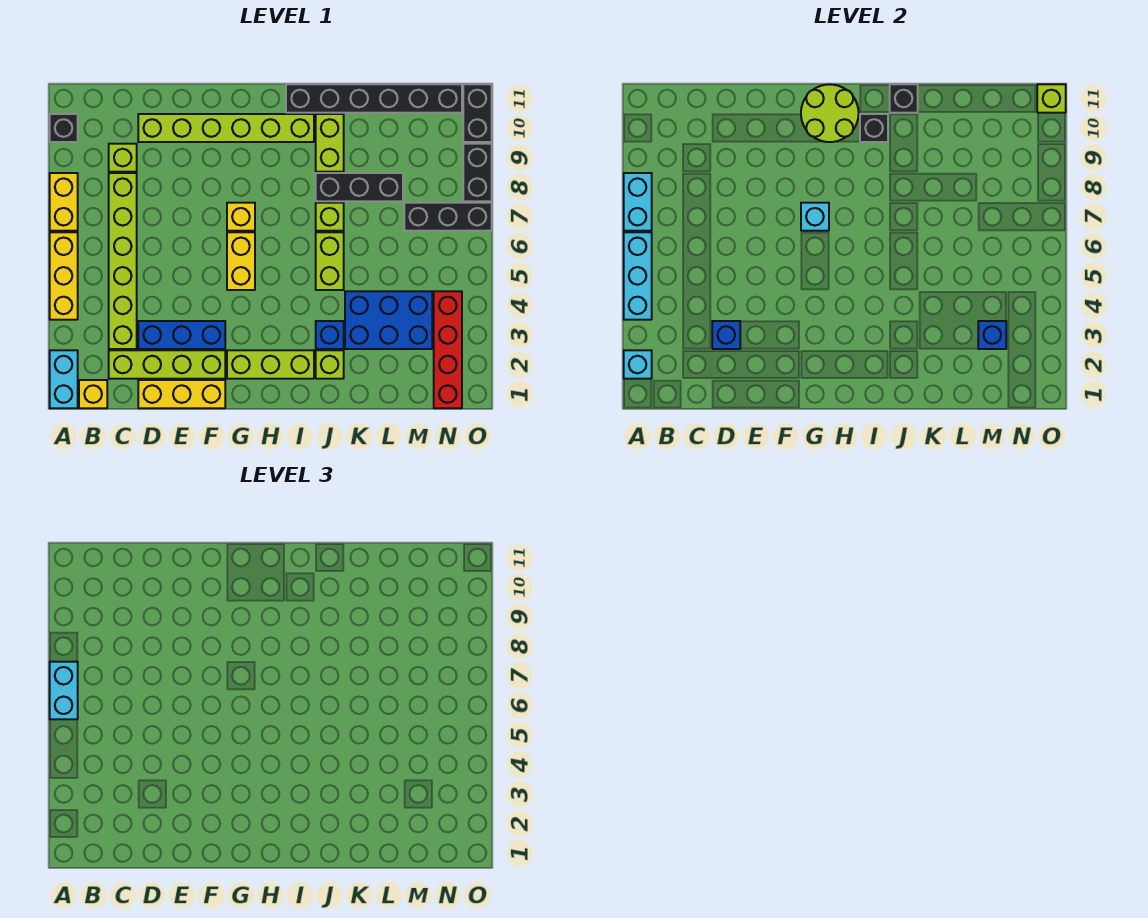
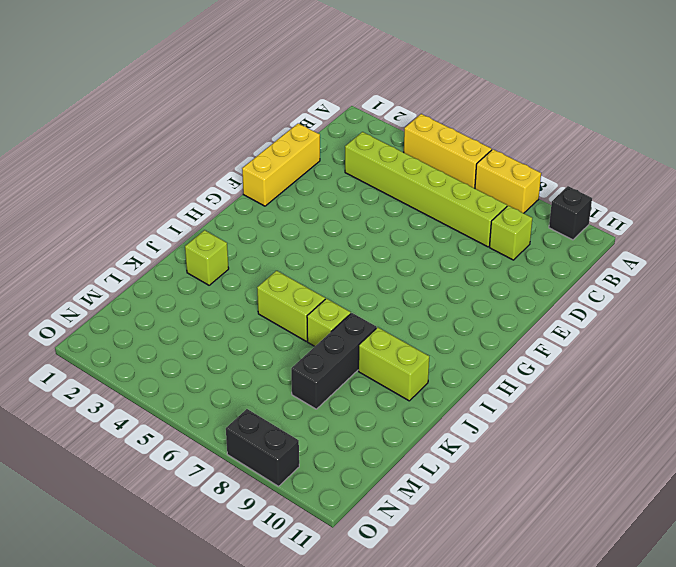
none -> cyan 1x2 brick [50,350,78,408]
none -> yellow 1x1 brick [79,380,107,408]
none -> lime 1x4 brick [109,350,225,379]
none -> blue 1x3 brick [138,321,225,349]

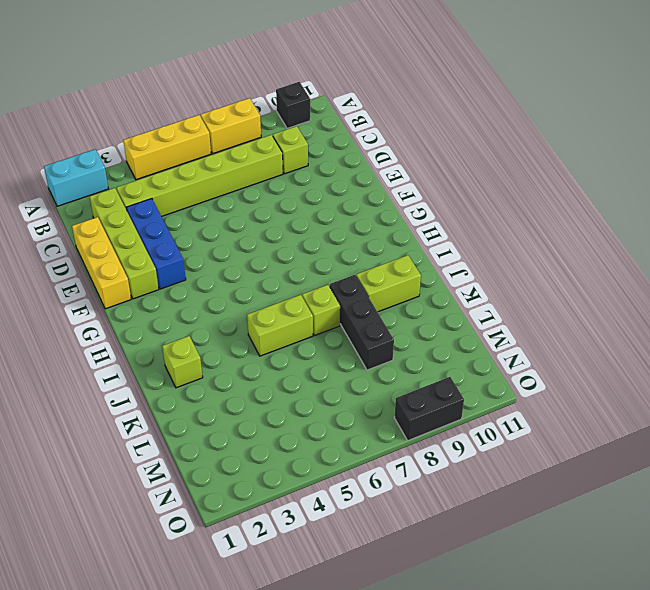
none -> yellow 1x1 brick [79,380,107,408]
none -> lime 1x6 brick [138,114,314,142]
none -> lime 1x3 brick [227,350,314,379]
none -> yellow 1x2 brick [227,232,255,290]

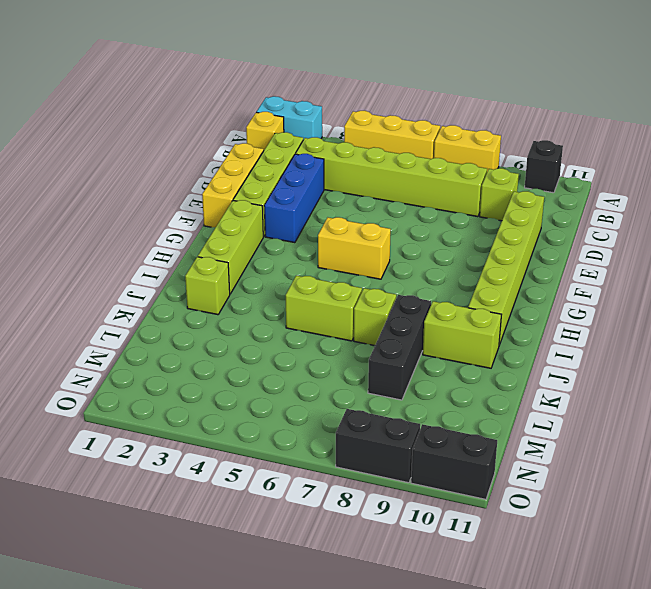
none -> yellow 1x1 brick [227,203,255,231]
none -> black 1x6 brick [286,84,462,113]
none -> blue 1x1 brick [316,321,344,349]
none -> blue 2x3 brick [345,291,432,349]

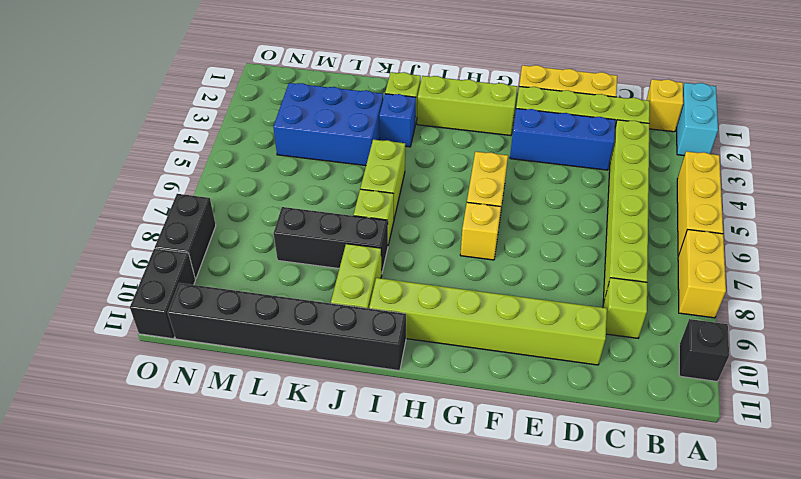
none -> black 1x3 brick [404,203,492,231]
none -> red 1x4 brick [434,291,462,408]
none -> cyan 1x1 brick [624,350,652,379]
none -> cyan 1x3 brick [624,232,652,320]

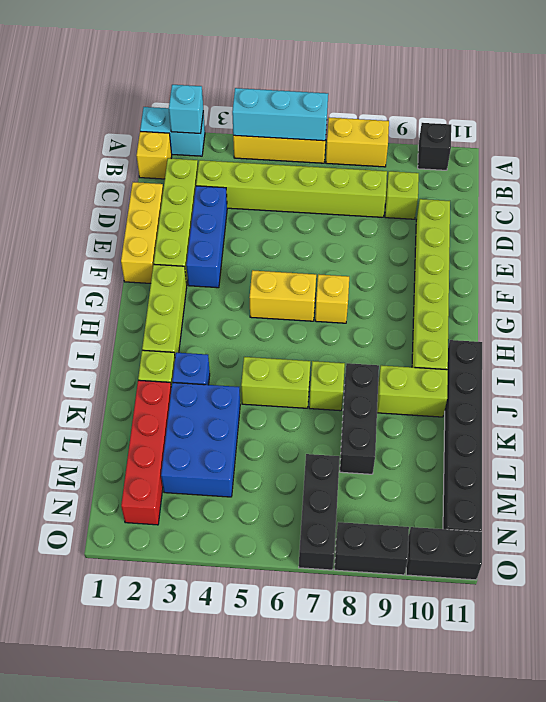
red 1x4 brick [121,380,171,525] -> red 1x4 brick turned to [434,291,462,408]
none -> cyan 1x2 brick [624,173,652,231]
none -> blue 1x1 brick [712,321,740,349]
none -> cyan 1x1 brick [801,203,829,231]
none -> lime 2x2 round brick [801,84,859,142]

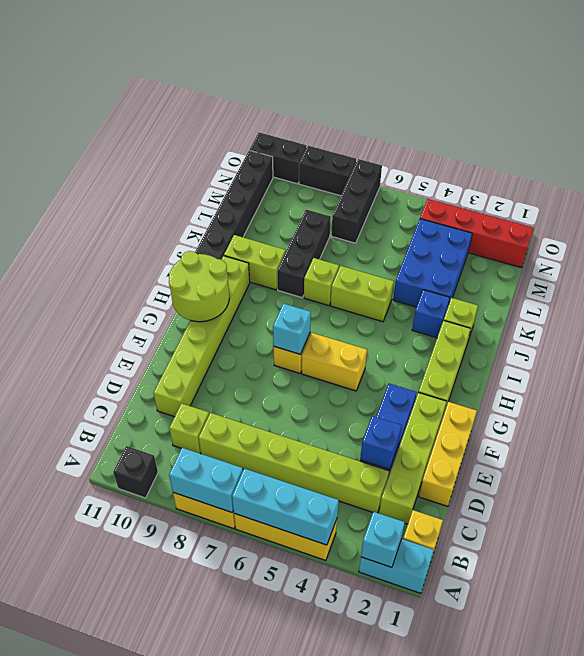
none -> black 1x1 brick [860,114,888,142]
none -> black 1x1 brick [890,84,918,113]
none -> blue 1x1 brick [978,321,1006,349]
none -> lime 1x1 brick [1037,84,1066,113]

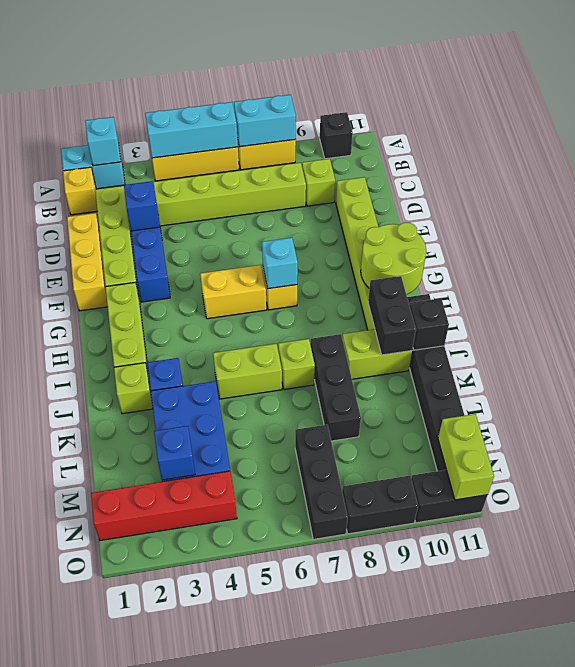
black 1x2 brick [368,276,416,355] -> black 1x1 brick [860,114,888,142]
lime 1x2 brick [438,414,494,500] -> lime 1x1 brick [1037,84,1066,113]
none -> cyan 1x2 brick [50,662,78,719]

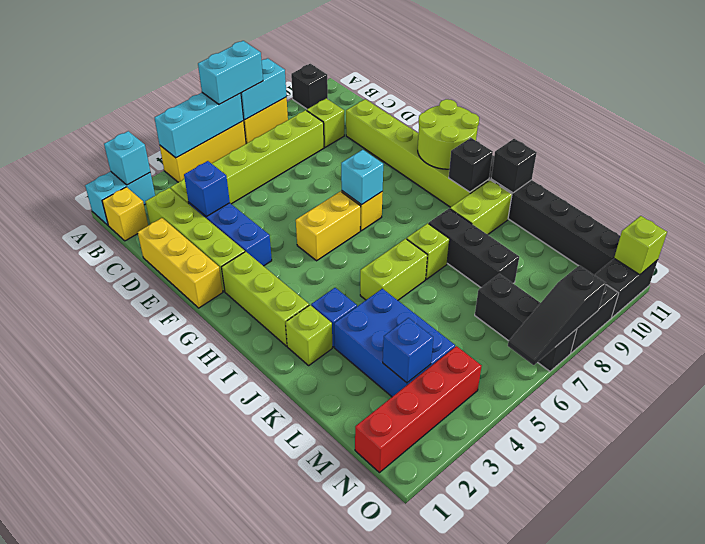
black 1x3 slope [508,265,606,365] -> none

